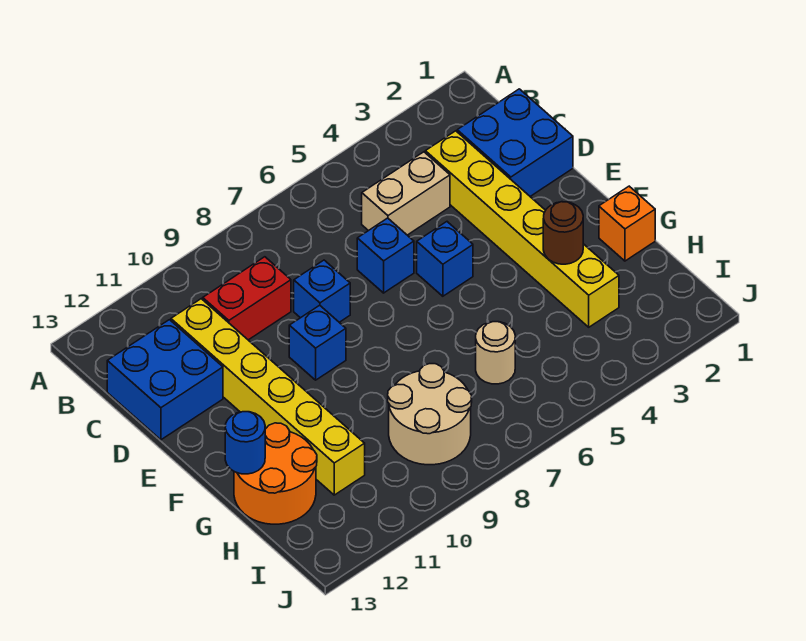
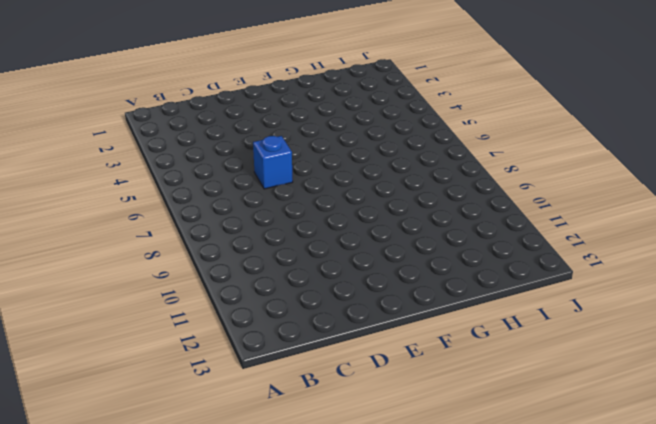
none -> blue 2x2 brick [457,89,573,196]
none -> yellow 1x6 brick [425,131,619,327]
none -> tan 1x2 brick [362,152,450,235]

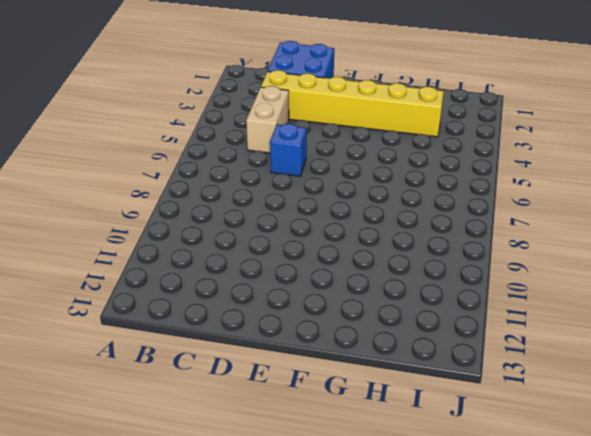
none -> red 1x2 brick [203,257,291,340]
none -> yellow 1x6 brick [171,299,365,495]
none -> blue 2x2 brick [107,320,223,440]

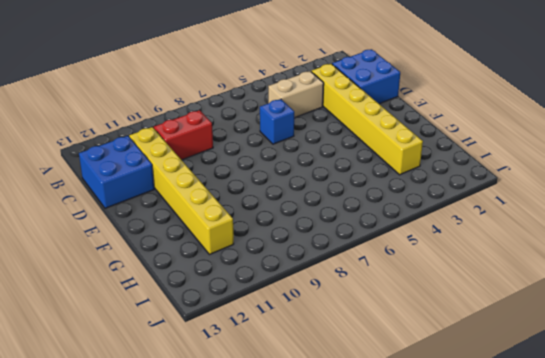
none -> blue 1x1 brick [294,260,350,322]
none -> blue 1x1 brick [417,222,473,296]
none -> blue 1x1 brick [289,305,346,380]

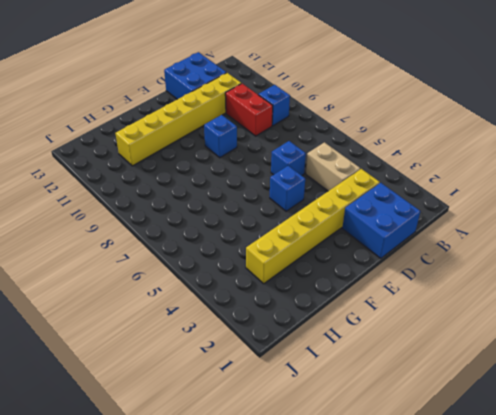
blue 1x1 brick [258,85,290,126] -> blue 1x1 brick moved to [294,260,350,322]
none -> orange 1x1 brick [599,186,655,261]
none -> orange 2x2 round brick [234,423,317,524]
none -> tan 1x1 round brick [476,322,515,384]

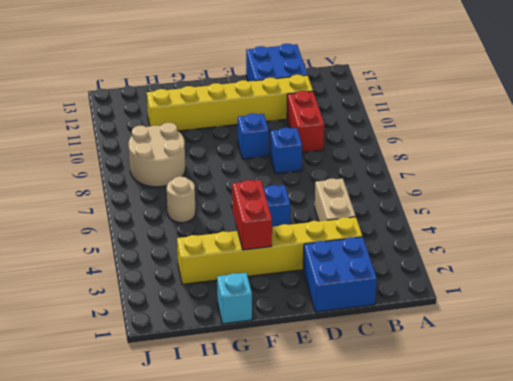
red 1x2 brick [232,180,272,250] -> none
cyan 1x1 brick [217,273,252,324] -> orange 1x1 brick [599,186,655,261]
none -> blue 1x1 brick [357,218,414,293]
none -> orange 2x2 round brick [234,423,317,524]
none -> brown 1x1 round brick [543,202,583,264]

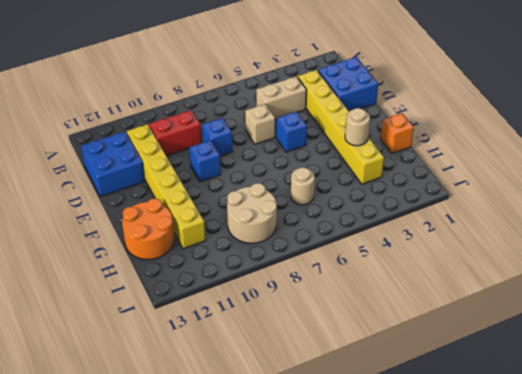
tan 1x1 brick [245,104,275,144] -> blue 1x1 brick [357,218,414,293]
tan 1x1 round brick [345,108,370,146] -> brown 1x1 round brick [543,202,583,264]
none -> blue 1x1 round brick [225,412,265,474]

